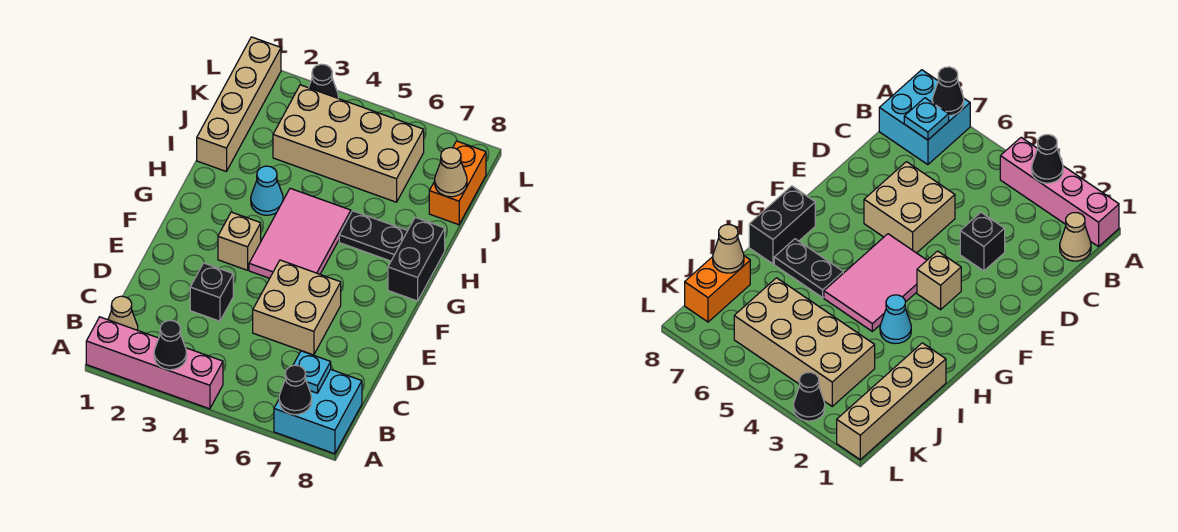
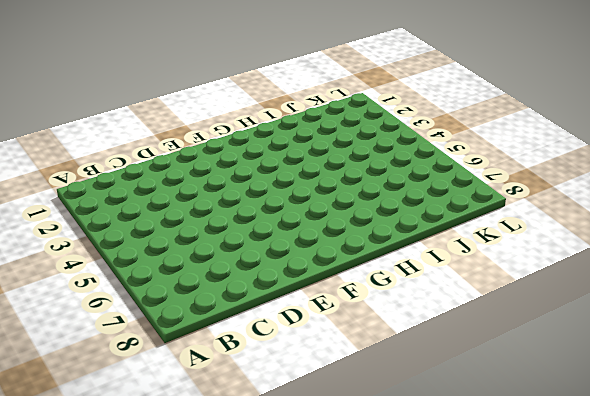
none -> pink 1x4 brick [86,317,223,409]
none -> cyan 2x2 brick [274,369,362,454]
none -> tan 1x1 cone [108,296,138,330]

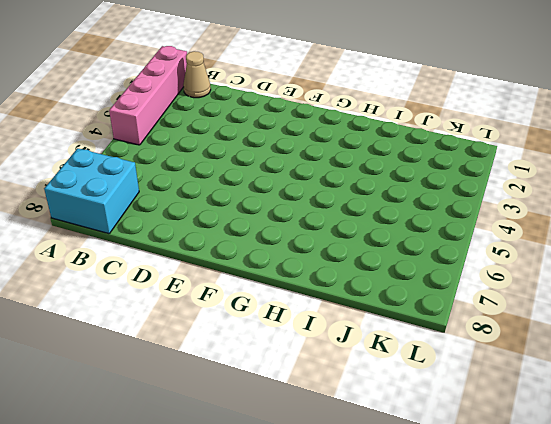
none -> black 1x1 brick [190,263,233,321]
none -> tan 2x2 brick [253,260,341,355]
none -> tan 1x1 brick [218,212,261,270]

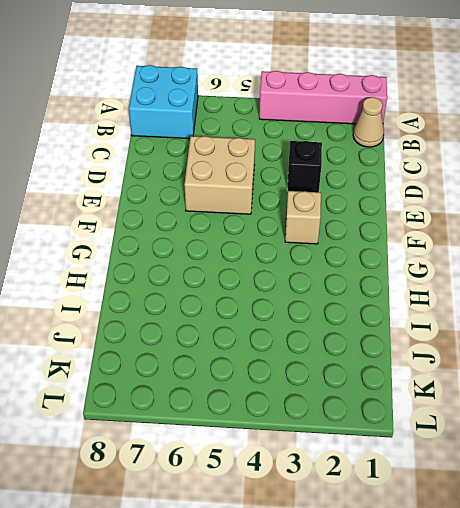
none -> pink 2x3 tile [249,188,351,278]
none -> black 1x2 brick [388,217,445,301]
none -> cyan 1x1 cone [251,166,283,215]

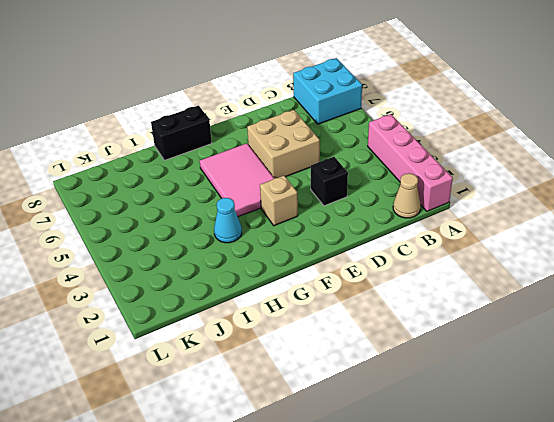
pink 2x3 tile [200,143,274,217] -> pink 2x3 tile turned to [249,188,351,278]
none -> black 1x2 plate [339,211,408,261]
none -> tan 1x4 brick [197,37,281,171]
none -> tan 2x4 brick [273,85,424,202]

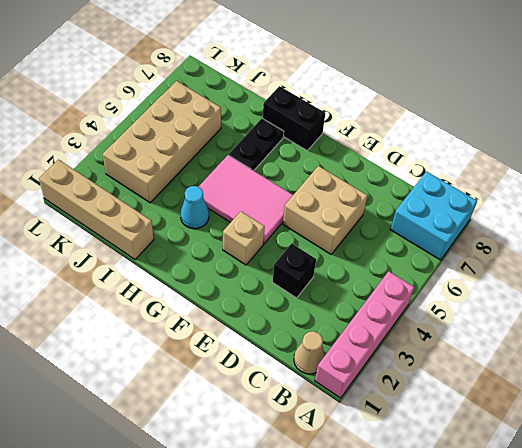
none -> orange 1x2 brick [429,141,486,225]
none -> black 1x1 cone [309,64,338,98]
none -> black 1x1 cone [154,320,187,370]

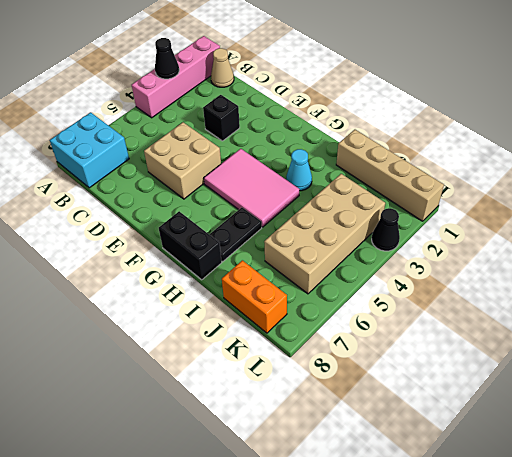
none -> tan 1x1 brick [218,212,261,270]
none -> black 1x1 cone [279,365,312,415]
none -> cyan 1x1 plate [293,351,331,393]

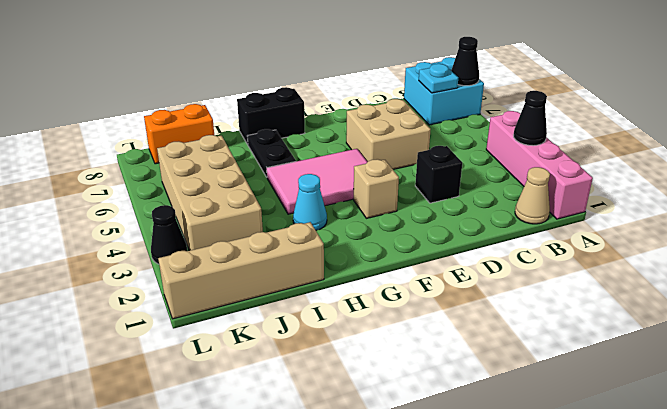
none -> tan 1x1 cone [435,148,467,197]

